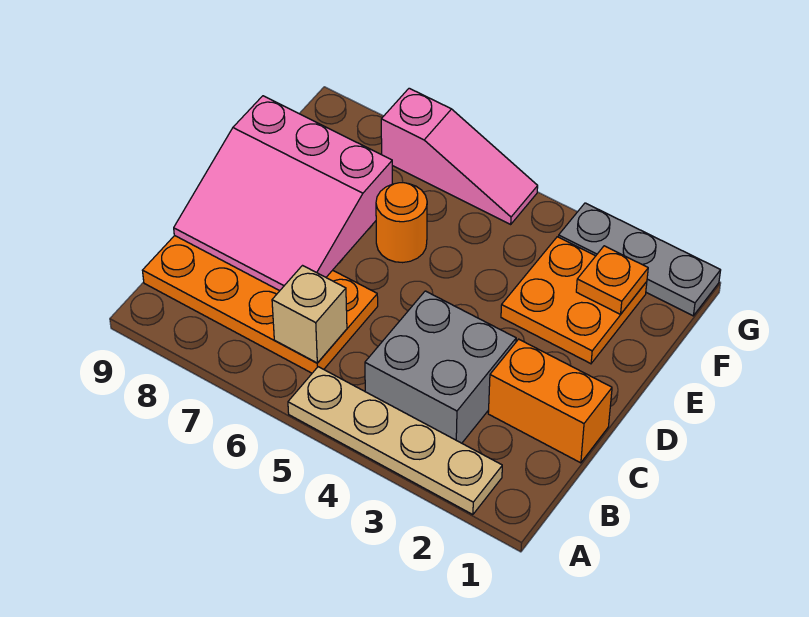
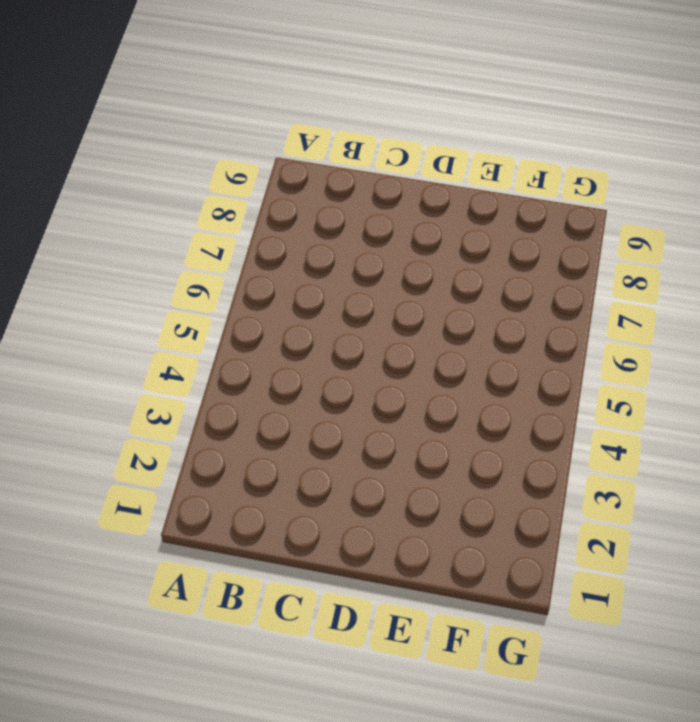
none -> tan 1x4 plate [288,367,502,515]
none -> grey 2x2 brick [365,291,516,443]

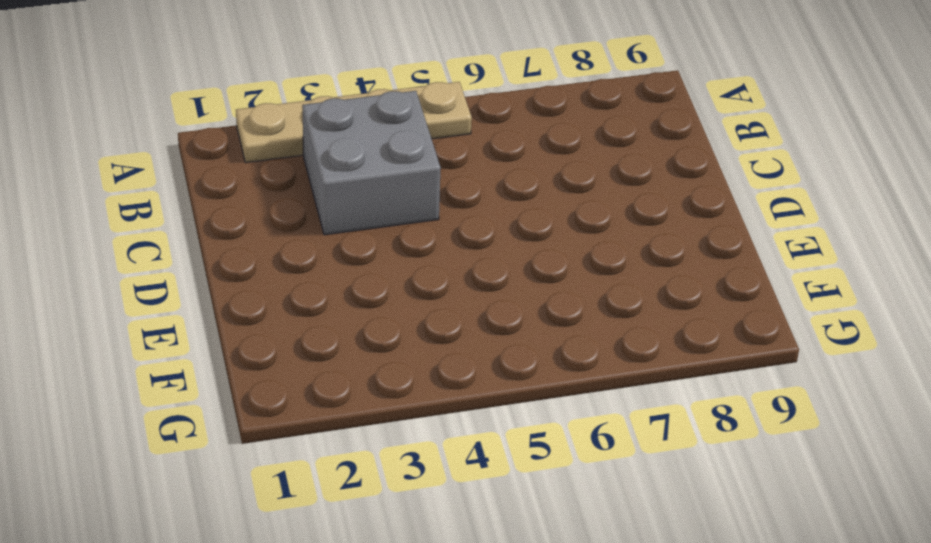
none -> orange 2x4 plate [142,236,378,373]
none -> orange 1x2 brick [488,339,612,463]

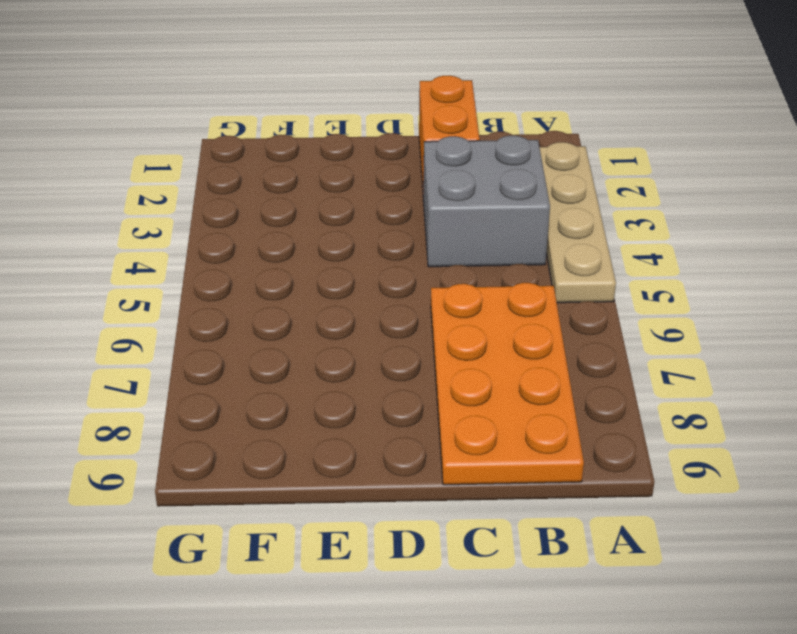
none -> orange 2x2 plate [501,237,647,364]
none -> orange 1x1 round brick [376,182,427,263]

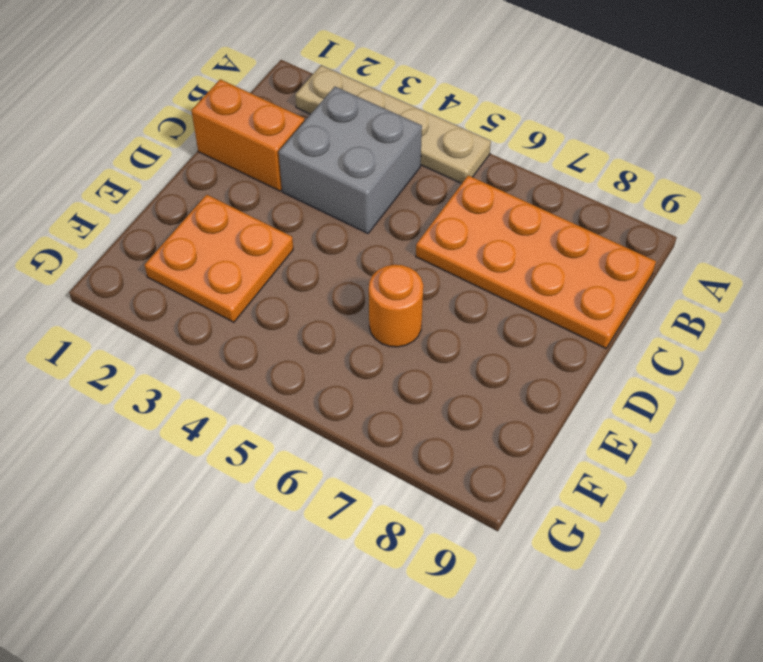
none -> grey 1x3 plate [558,203,721,316]
none -> pink 1x3 slope [381,88,538,224]

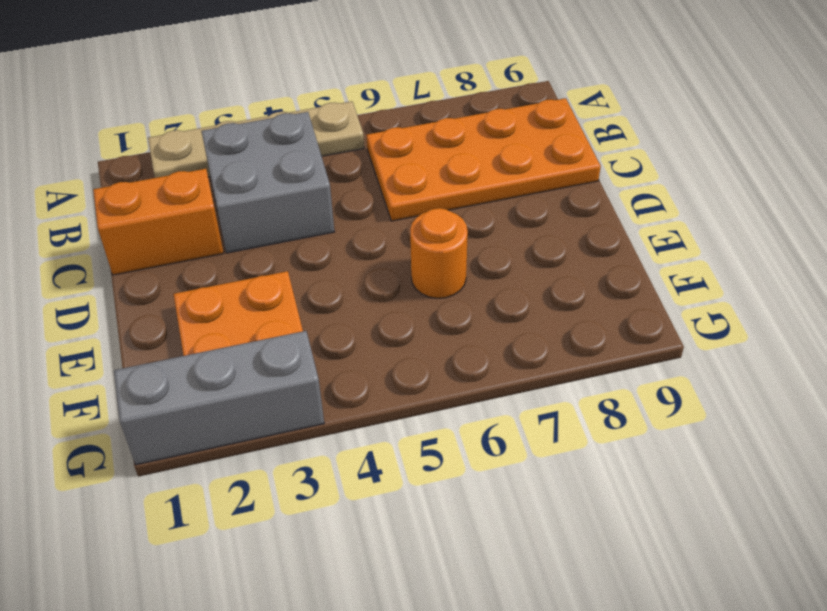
grey 1x3 brick [114,331,324,465] -> grey 1x3 plate [558,203,721,316]
none -> pink 1x3 slope [381,88,538,224]
none -> tan 1x1 brick [272,266,347,363]

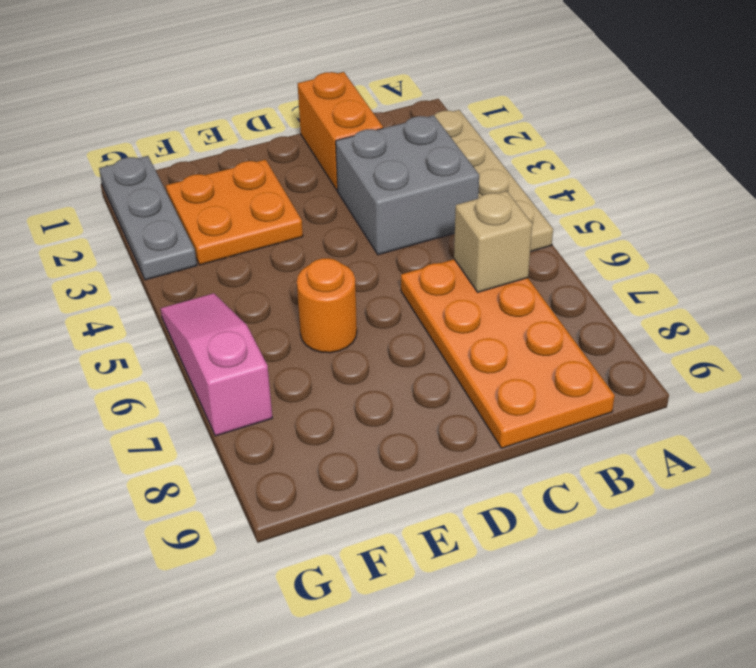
none -> pink 3x3 slope [174,96,392,291]
none -> orange 1x1 plate [576,246,648,314]

